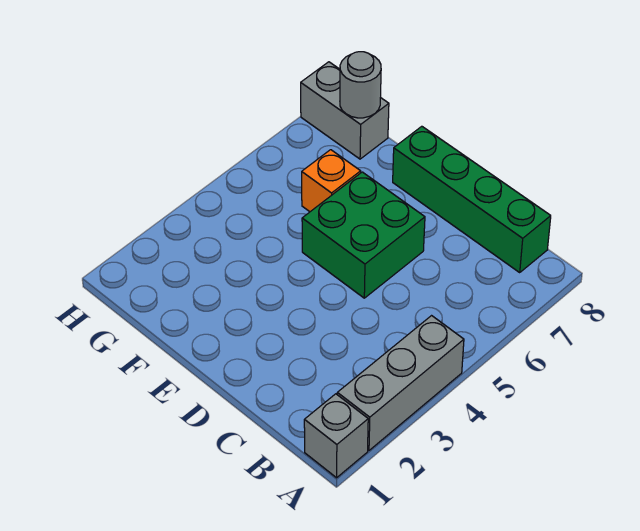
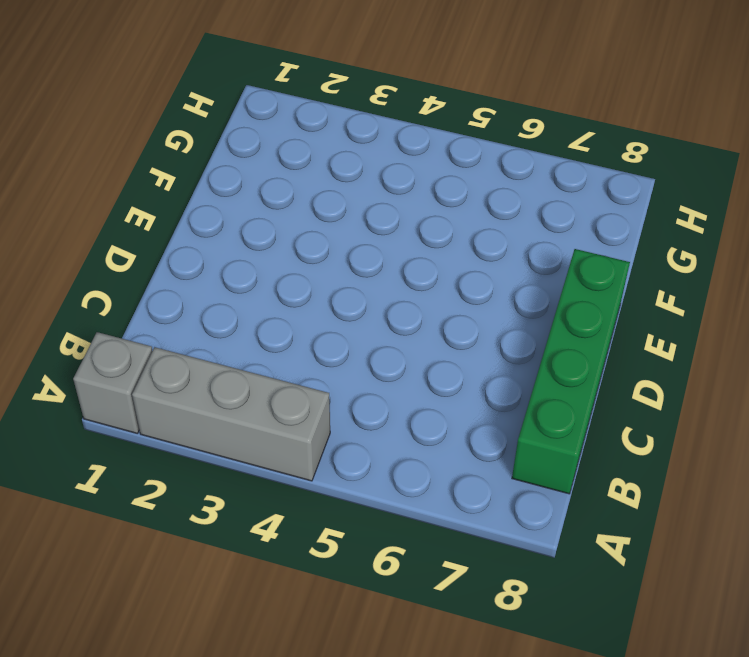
none -> green 2x2 brick [302,172,425,298]
none -> orange 1x1 brick [302,150,361,212]

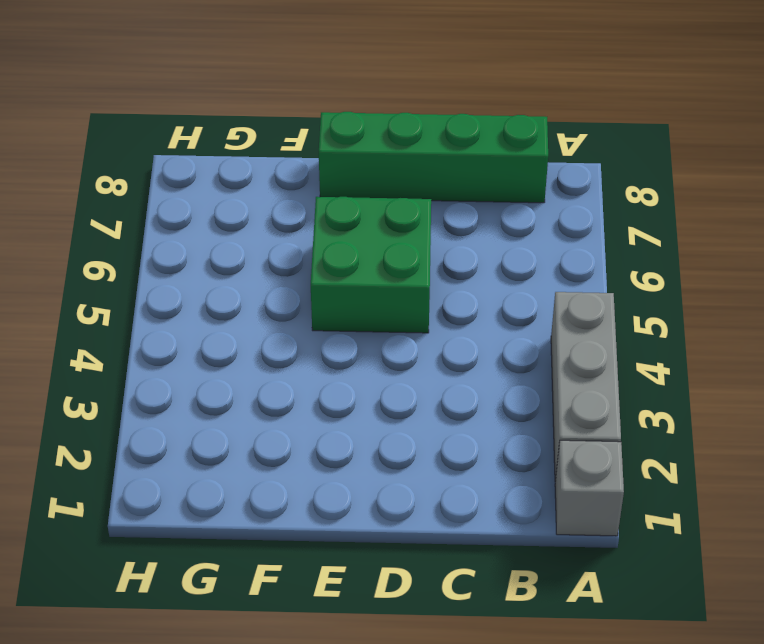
none -> orange 1x1 brick [302,150,361,212]
none -> grey 1x2 brick [301,62,389,159]

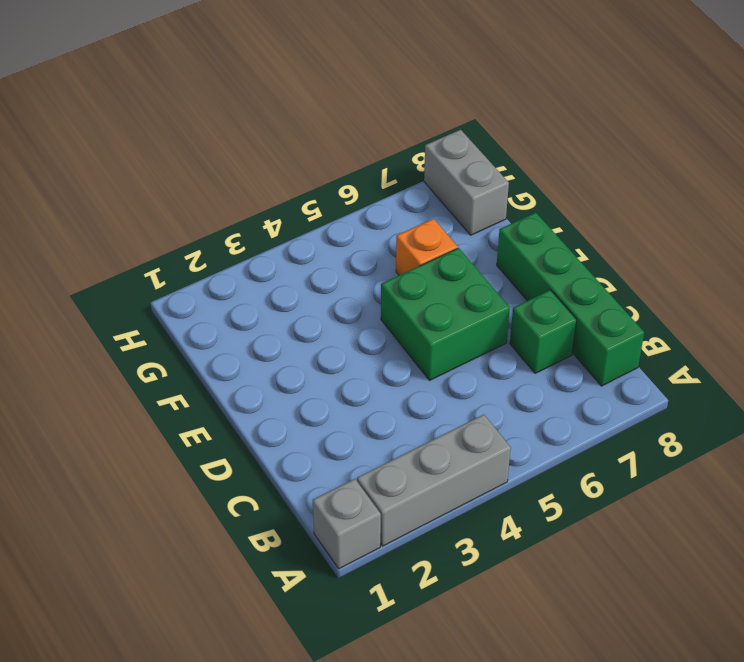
green 1x1 brick [510,290,577,373] -> none
none -> grey 1x1 round brick [340,52,381,118]

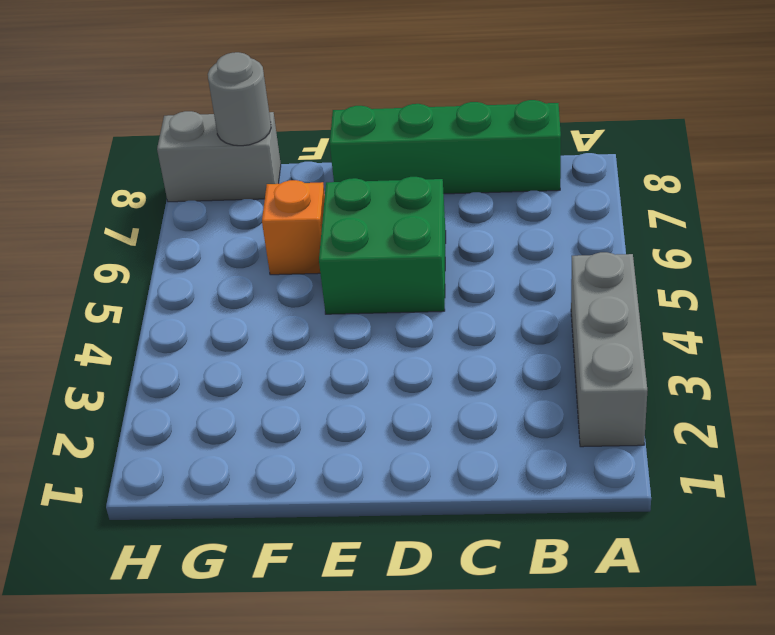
none -> grey 1x1 brick [304,394,368,478]

